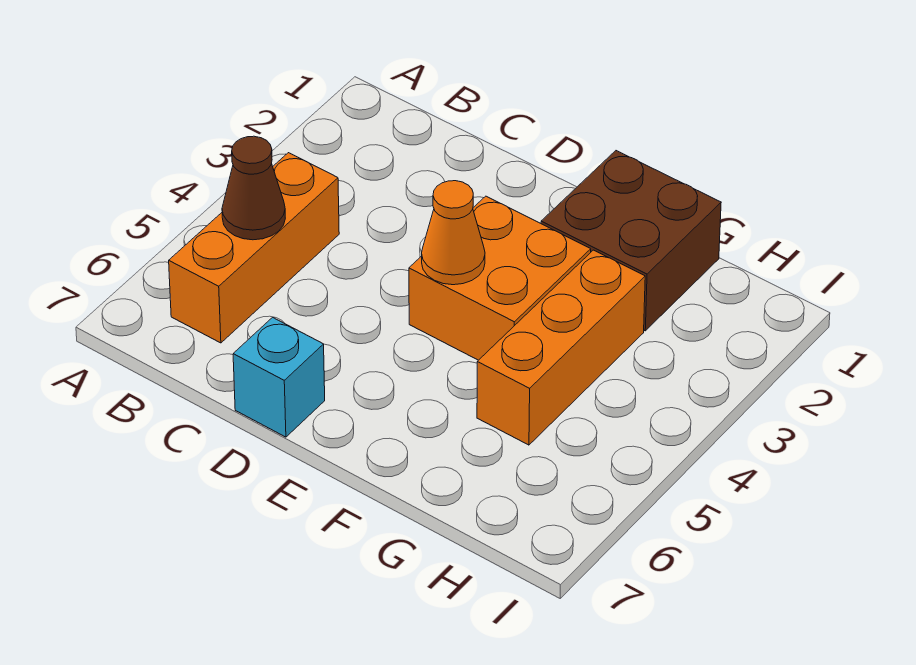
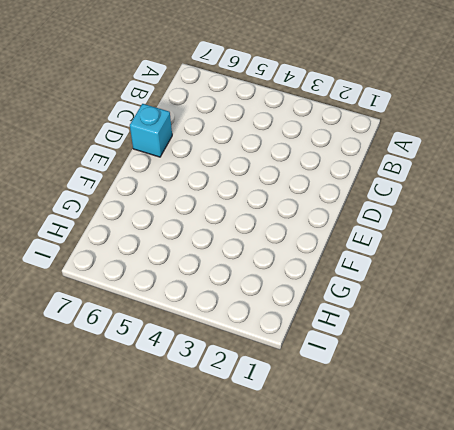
none -> orange 1x3 brick [169,153,339,343]
none -> orange 2x2 brick [409,196,591,360]

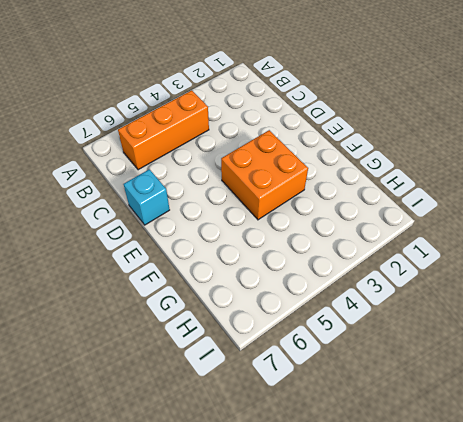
none -> brown 2x2 brick [541,151,721,331]
none -> orange 1x3 brick [477,250,645,445]

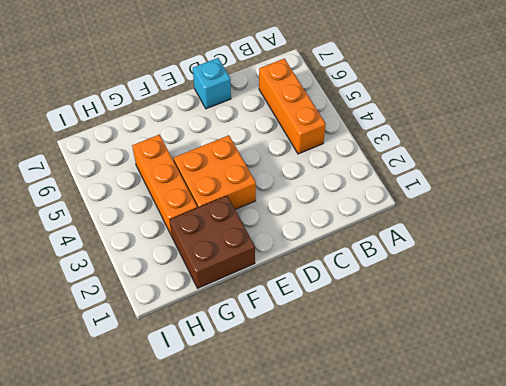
none -> brown 1x1 cone [222,136,285,240]
none -> orange 1x1 cone [422,181,485,285]

